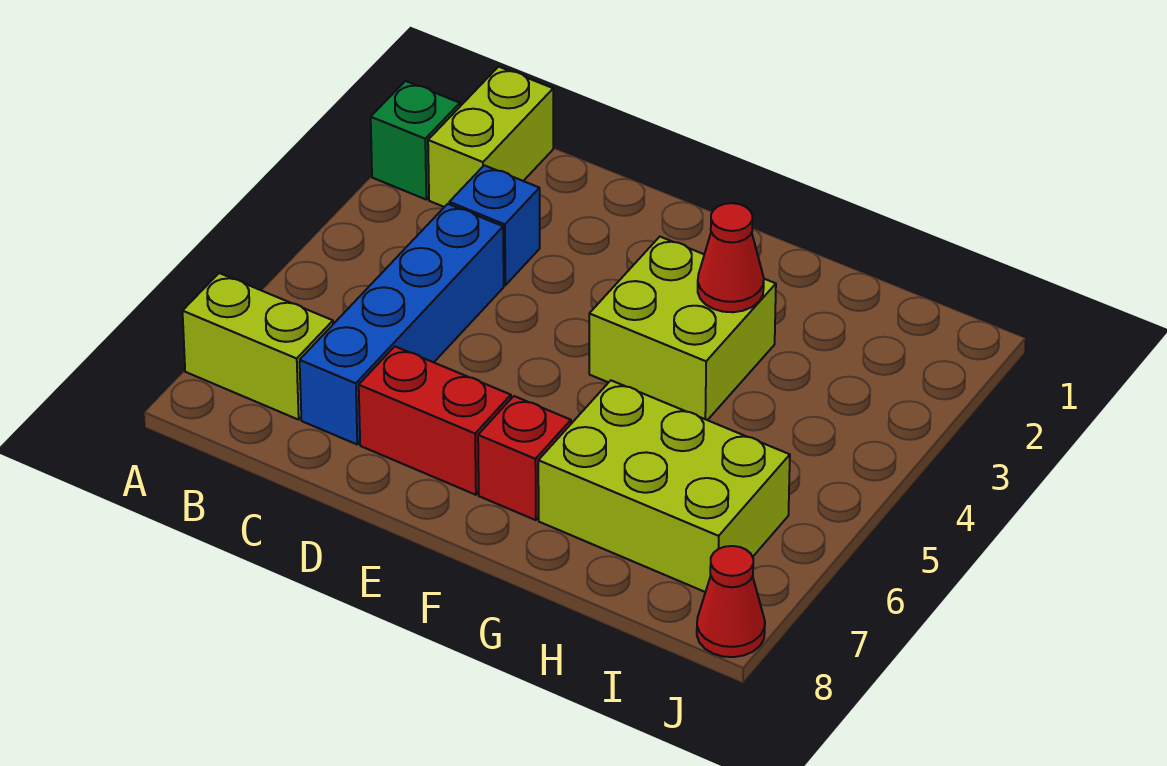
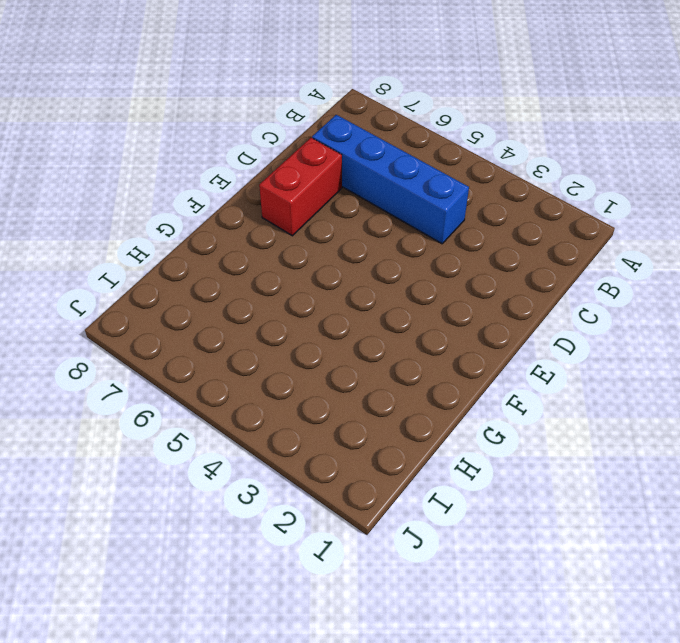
none -> green 1x1 brick [371,81,460,199]
none -> lime 1x2 brick [183,273,333,420]

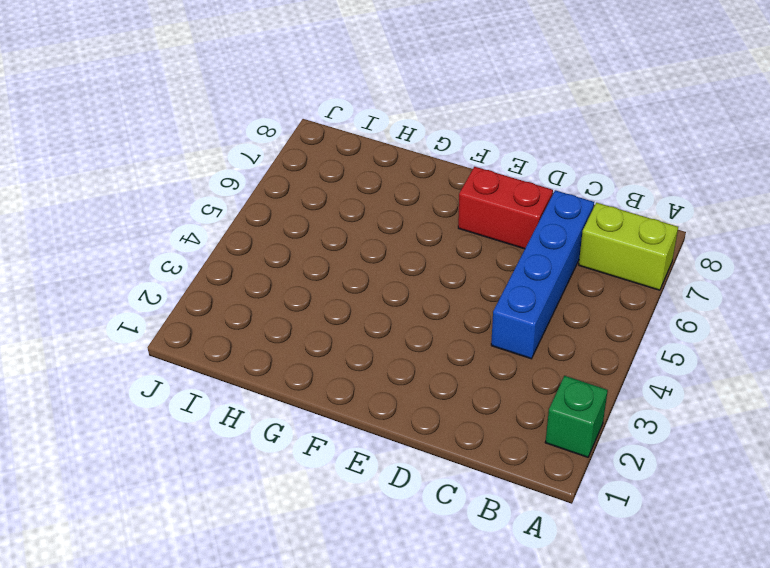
none -> lime 1x2 brick [428,67,553,207]
none -> blue 1x1 brick [449,165,540,285]

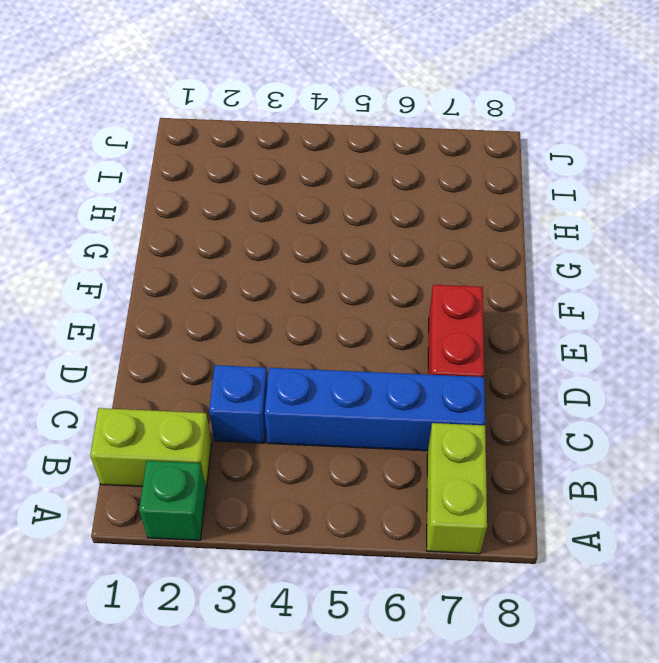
none -> lime 2x2 brick [589,237,776,420]
none -> red 1x1 brick [478,396,571,520]

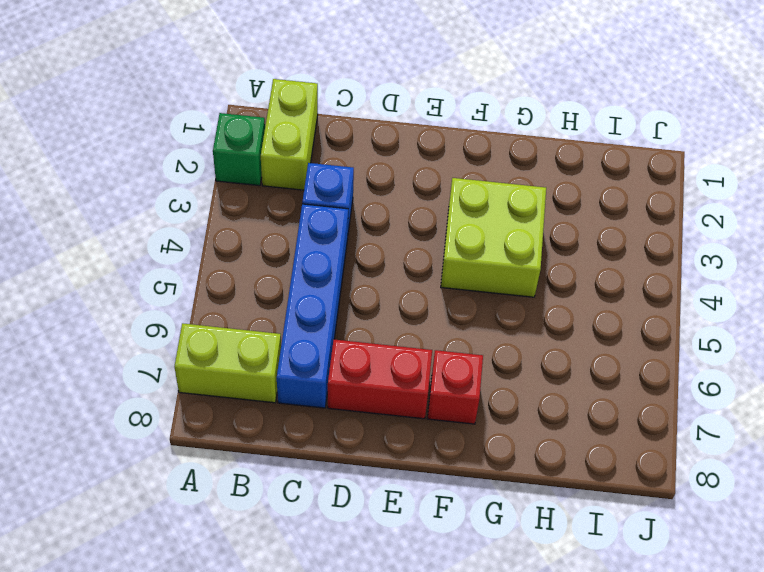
none -> lime 2x3 brick [538,381,790,592]
none -> red 1x1 cone [697,546,765,657]

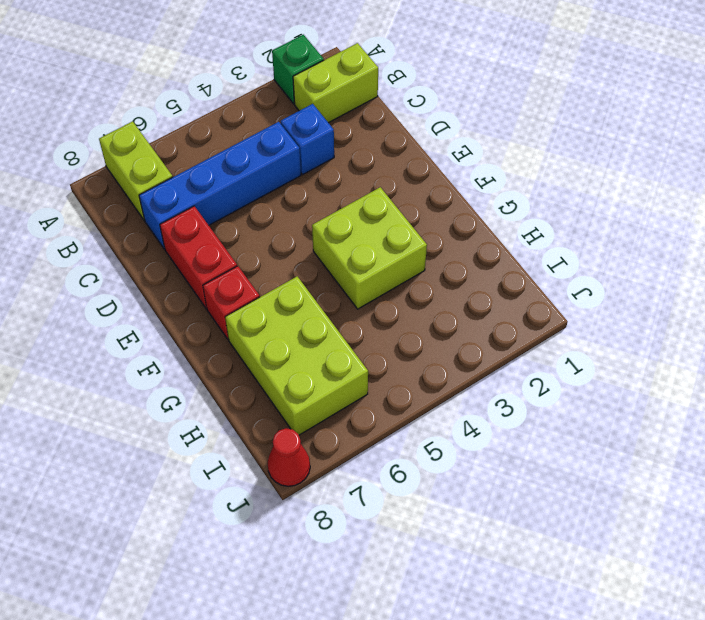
none -> red 1x1 cone [698,203,764,312]

